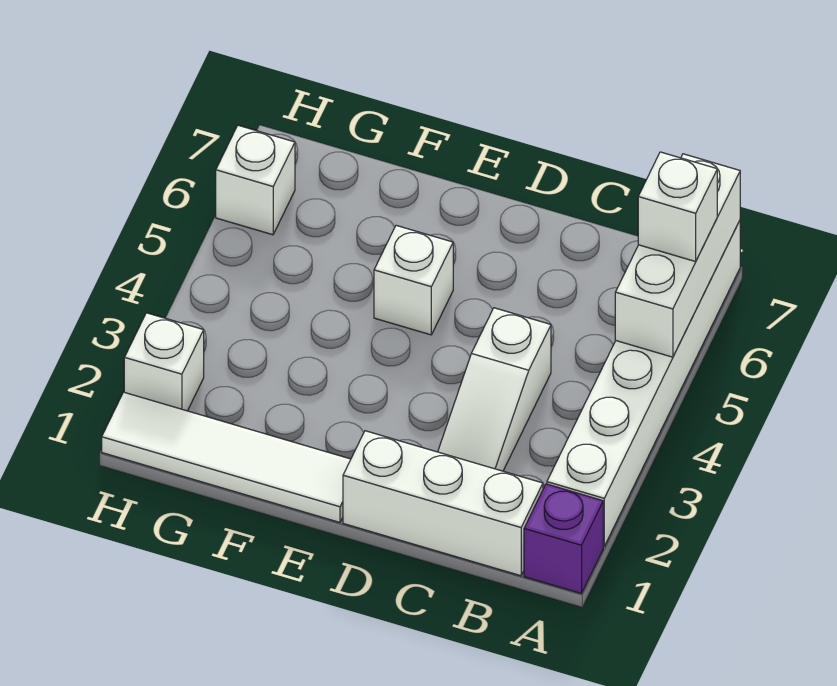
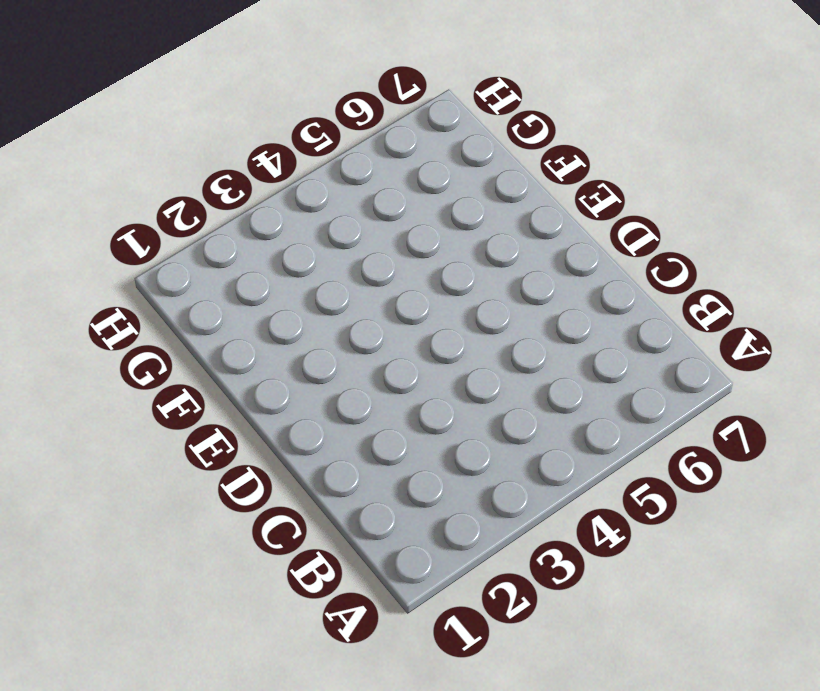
none -> purple 1x1 brick [524,484,603,593]
none -> white 1x6 brick [547,221,740,546]

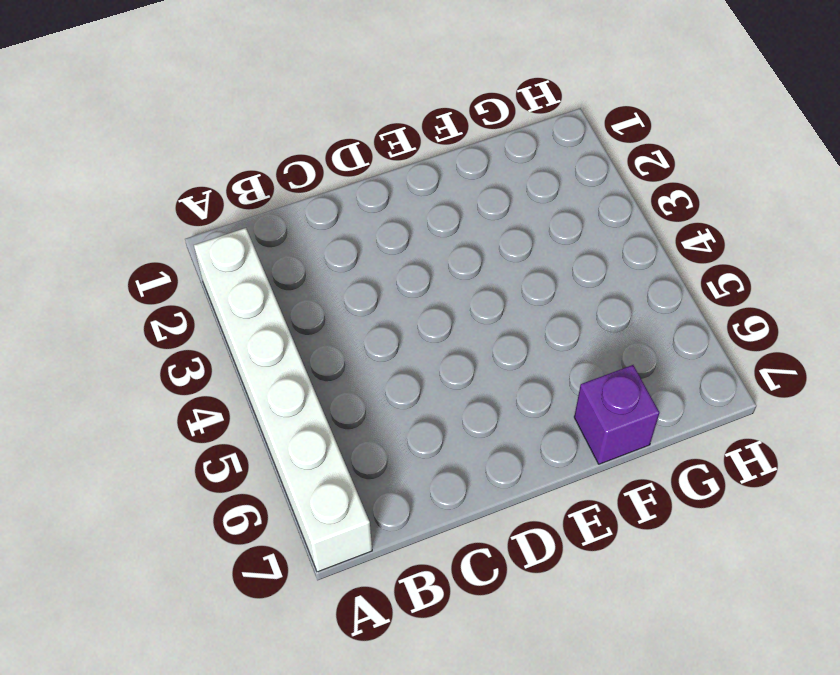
purple 1x1 brick [574,365,659,464] -> purple 1x1 brick moved to [524,484,603,593]
none -> white 1x3 brick [343,431,543,576]
none -> white 1x3 slope [438,308,551,471]

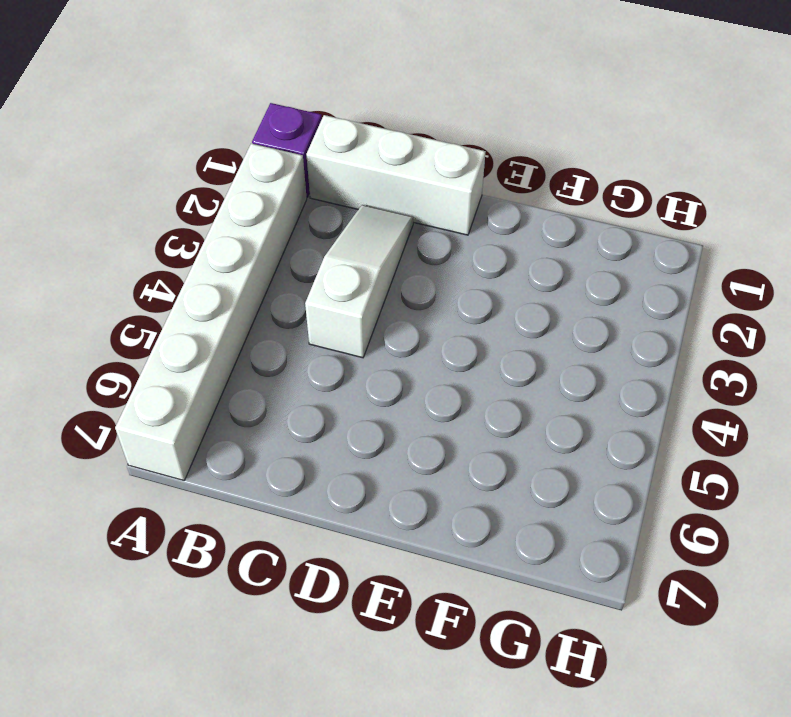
none -> white 1x4 tile [102,392,351,522]
none -> white 1x1 brick [374,225,453,335]

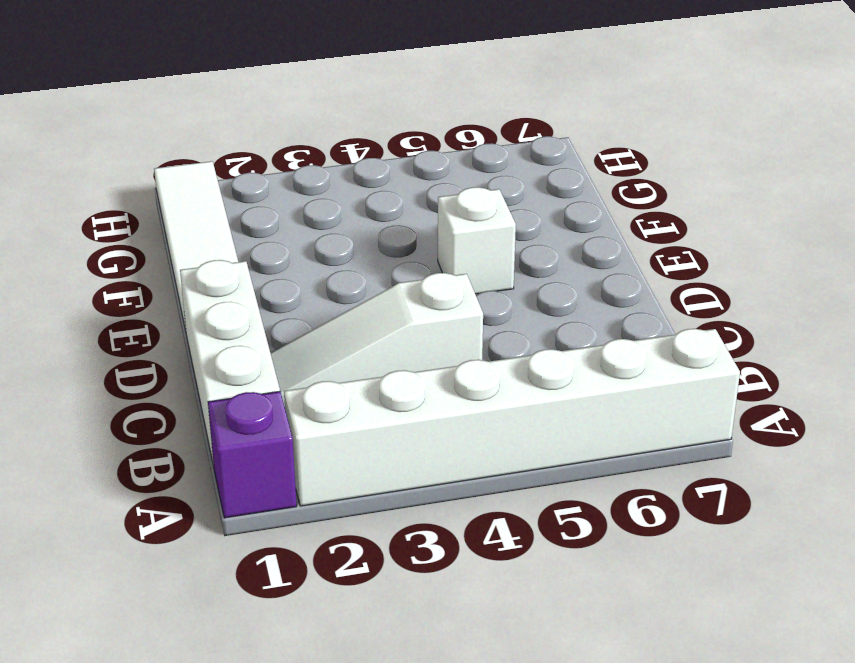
none -> white 1x1 brick [124,313,204,411]
none -> white 1x1 brick [216,125,295,235]

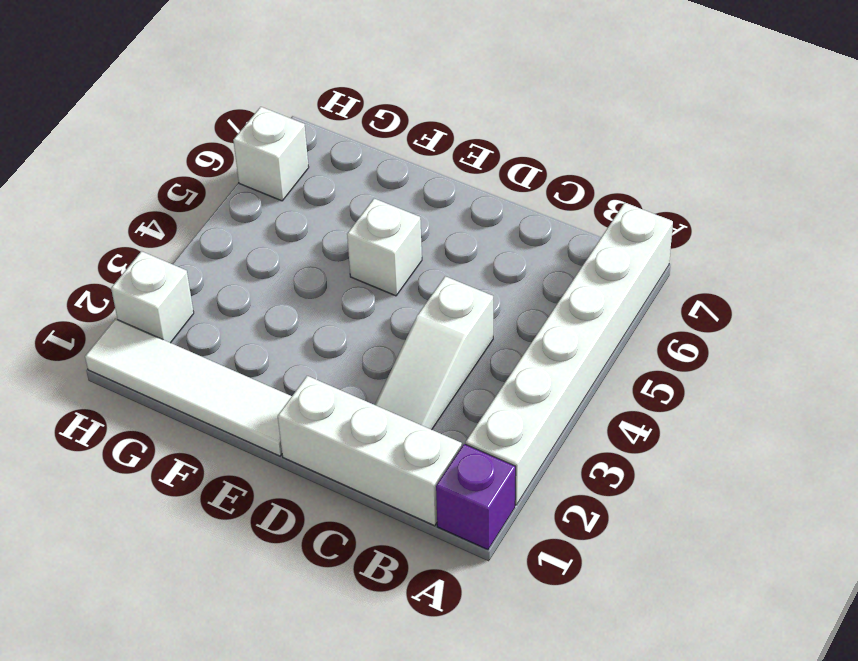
none -> white 1x3 brick [615,154,740,357]
none -> white 1x1 brick [638,152,717,262]

